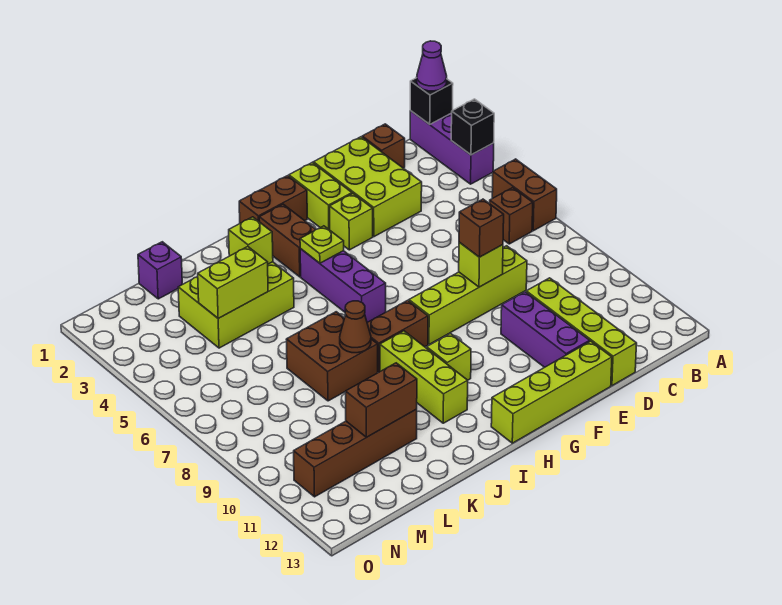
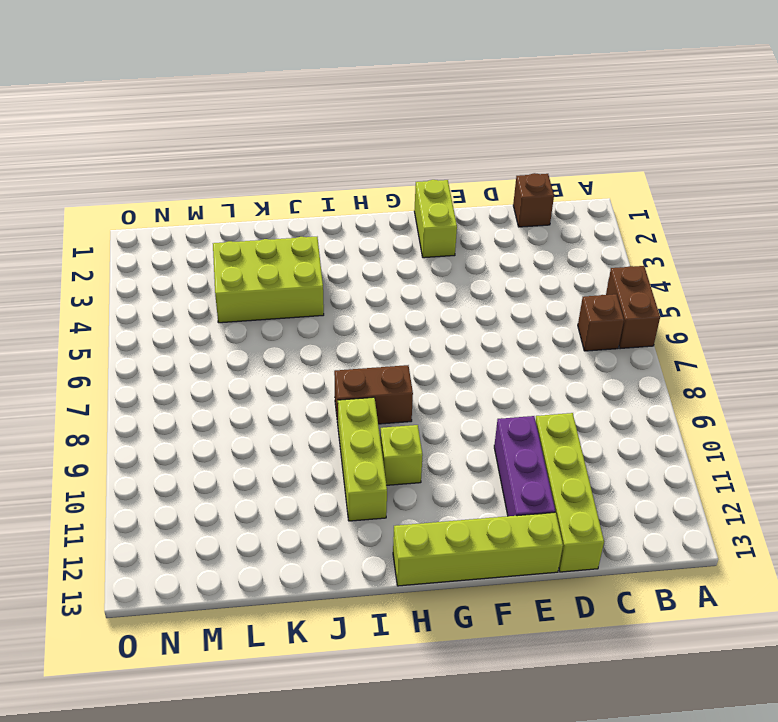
none -> purple 1x3 brick [410,111,494,184]
none -> lime 2x3 brick [313,137,422,237]
none -> lime 1x4 brick [409,246,527,344]
none -> lime 1x1 brick [330,194,373,250]

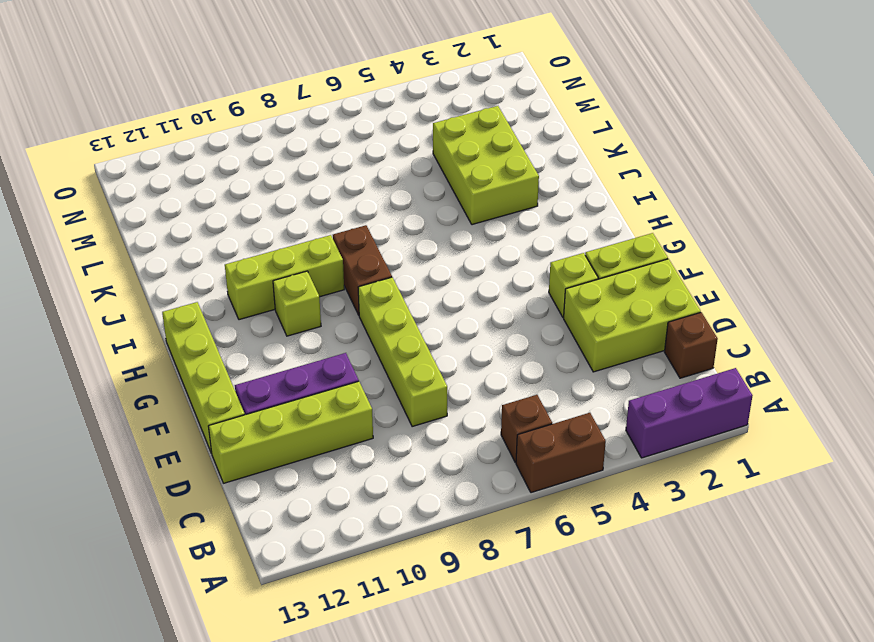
none -> brown 1x2 brick [239,176,307,223]
none -> brown 1x2 brick [259,204,316,277]
none -> purple 1x3 brick [300,249,386,322]
none -> brown 2x2 brick [286,312,378,401]

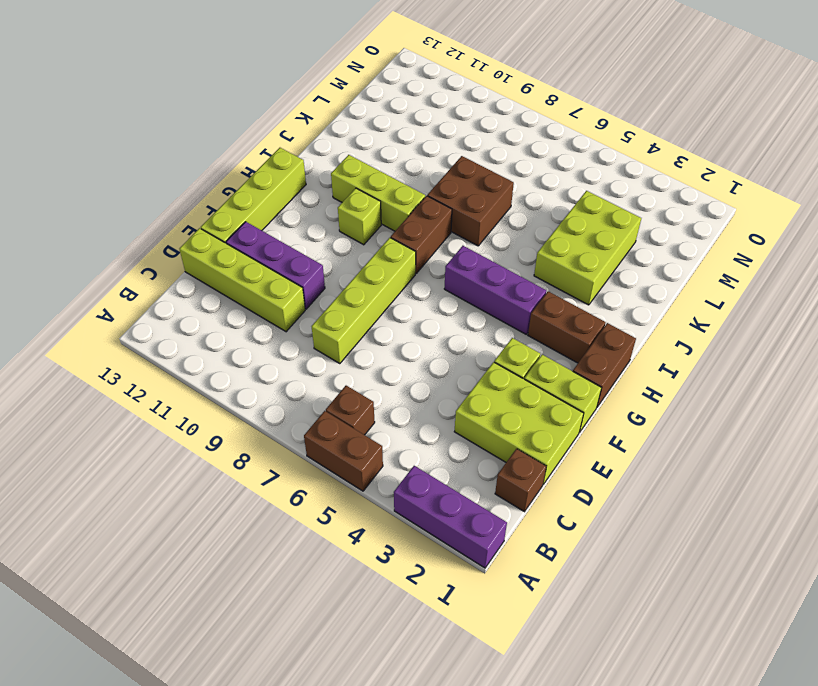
none -> brown 1x4 brick [294,409,417,497]
none -> purple 1x1 brick [138,242,182,299]
none -> black 1x1 brick [410,78,453,124]
none -> black 1x1 brick [451,99,494,155]

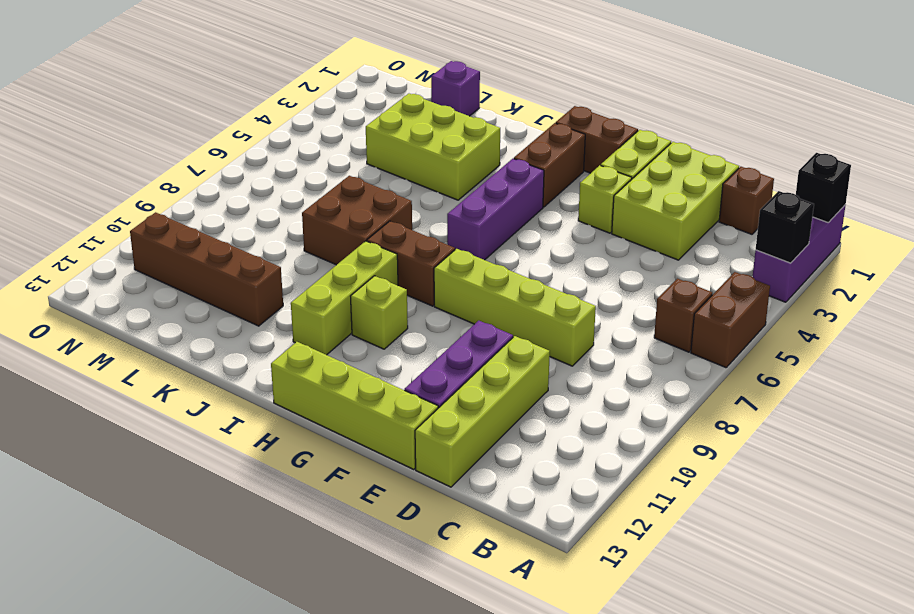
none -> lime 1x1 brick [459,242,503,287]
none -> lime 1x1 plate [300,226,344,263]
none -> lime 1x1 brick [229,217,273,264]
none -> brown 1x1 cone [340,301,371,353]

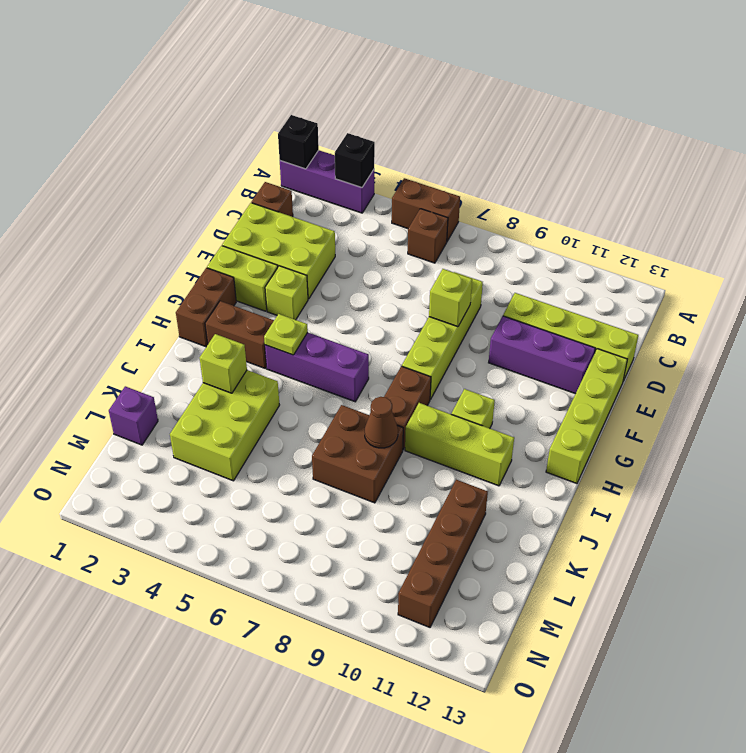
none -> lime 1x2 brick [198,247,268,318]
none -> brown 1x2 brick [346,363,417,437]
none -> purple 1x1 cone [417,41,447,91]
none -> brown 1x1 brick [459,199,504,257]

